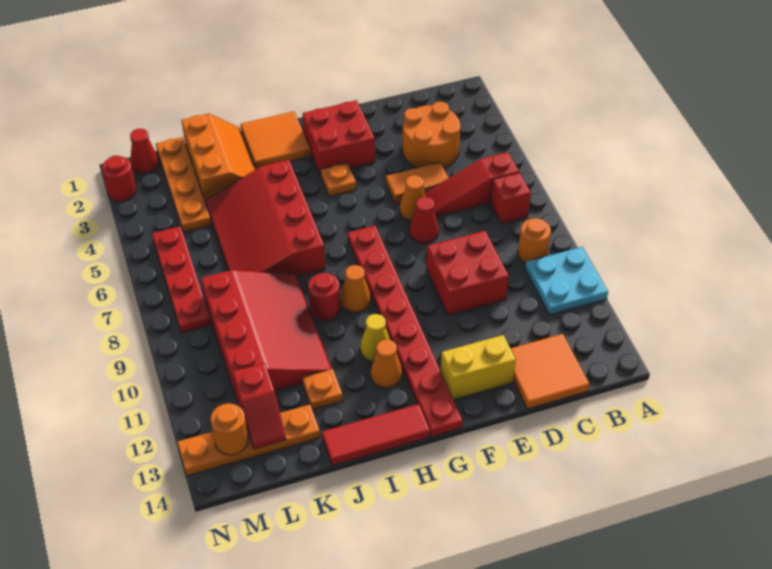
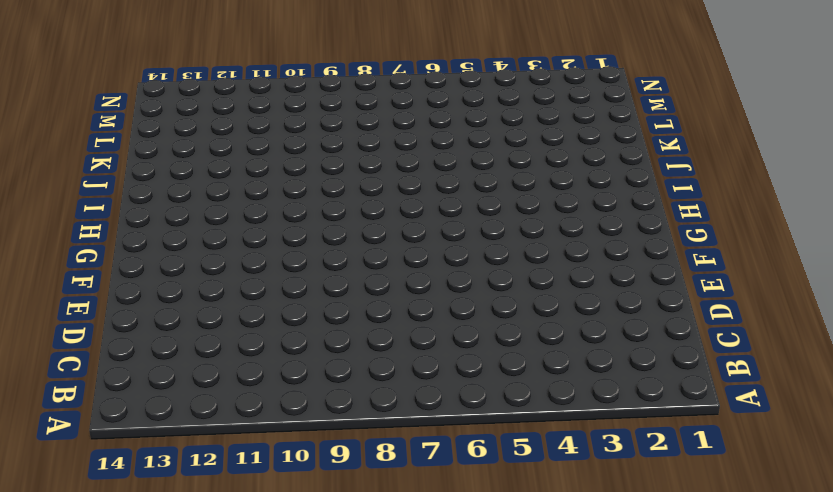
none -> cyan 2x2 plate [525,247,608,315]
none -> red 1x3 slope [425,152,519,217]
none -> red 1x1 brick [491,173,531,224]
none -> orange 1x1 round brick [518,218,551,263]

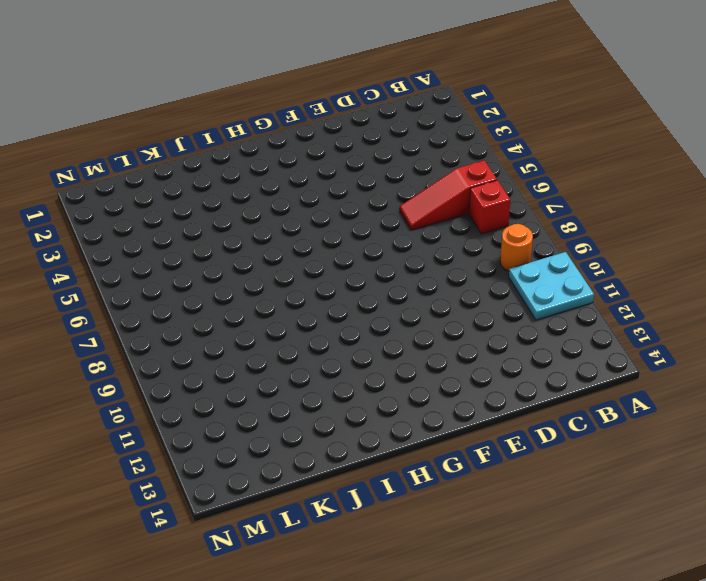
none -> orange 2x2 round brick [402,102,460,168]
none -> orange 2x2 tile [511,334,590,409]
none -> orange 1x2 tile [386,162,448,203]
none -> red 2x2 brick [426,231,509,315]

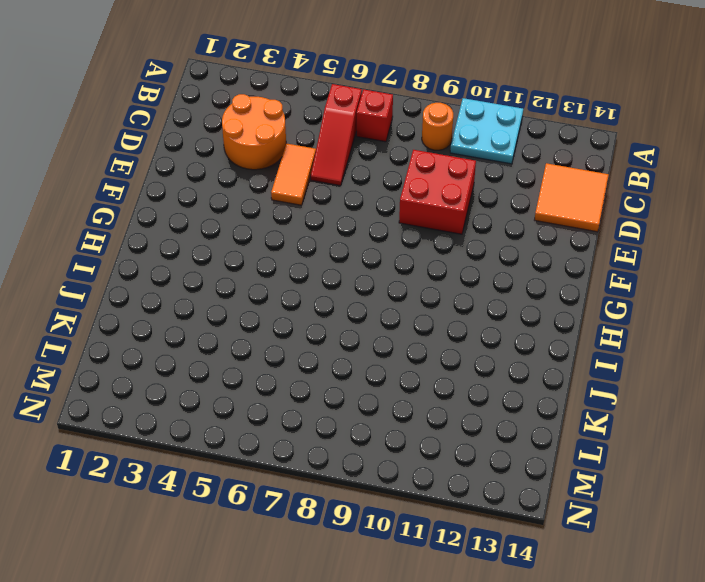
none -> orange 1x1 cone [400,175,426,221]
none -> red 1x1 cone [410,197,439,243]
none -> yellow 1x2 brick [441,335,516,400]
none -> red 2x2 brick [303,100,375,176]

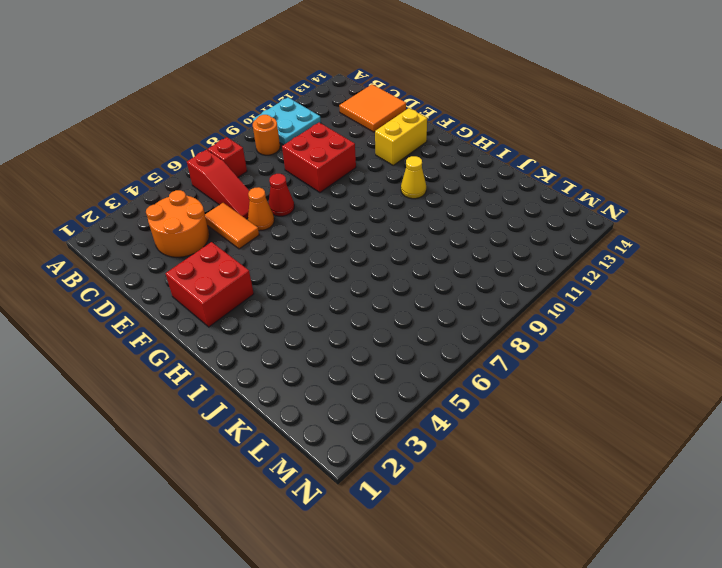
yellow 1x2 brick [375,108,427,165] -> yellow 1x2 brick turned to [441,335,516,400]
none -> orange 1x1 plate [321,163,356,197]
none -> red 1x8 plate [347,226,463,437]
none -> orange 2x2 tile [241,111,311,169]
none -> orange 1x1 cone [340,265,371,313]

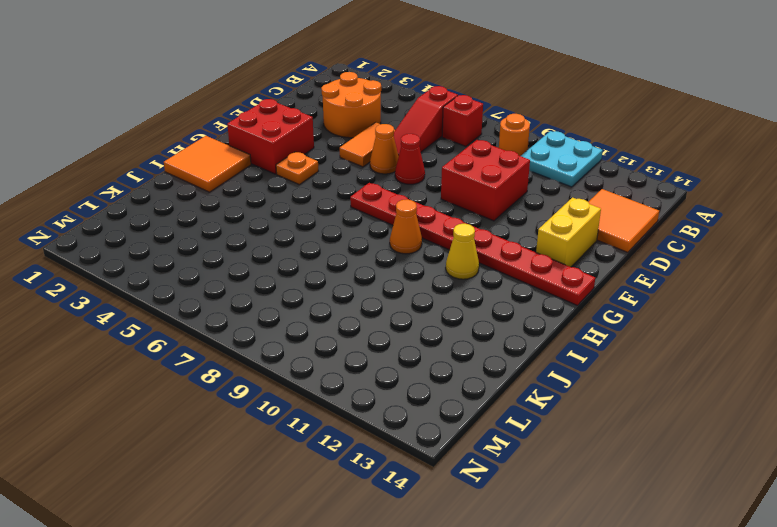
none -> orange 1x1 cone [371,339,402,388]
none -> red 1x3 tile [322,404,430,466]
none -> red 3x4 slope [205,160,325,277]
none -> red 1x1 round brick [308,273,340,321]

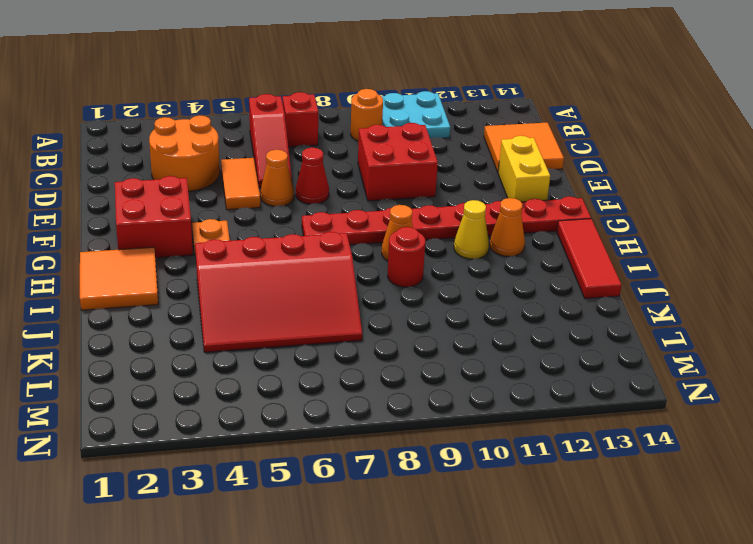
none -> orange 2x3 slope [181,114,256,201]
none -> red 3x4 slope [201,270,332,401]
none -> orange 1x1 plate [302,369,343,410]
none -> orange 1x4 plate [177,405,320,476]

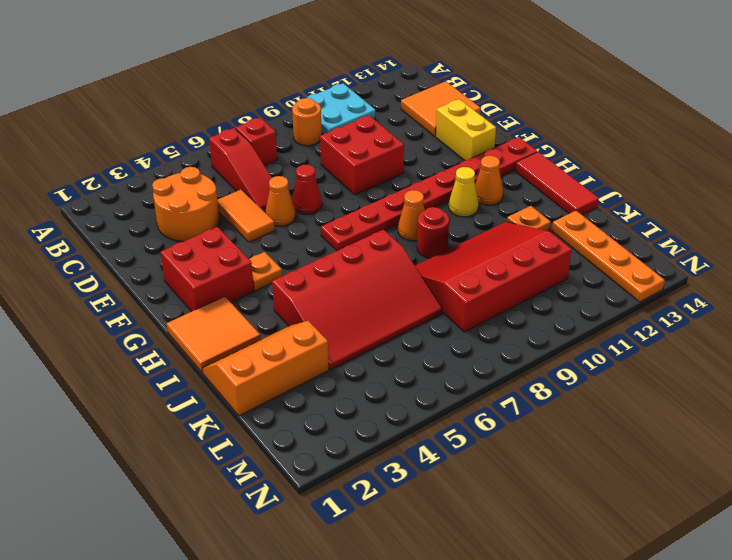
none -> orange 1x4 plate [156,137,211,233]
none -> red 1x1 cone [130,129,159,174]
none -> red 1x4 plate [152,226,211,333]
none -> red 1x1 round brick [102,156,136,202]

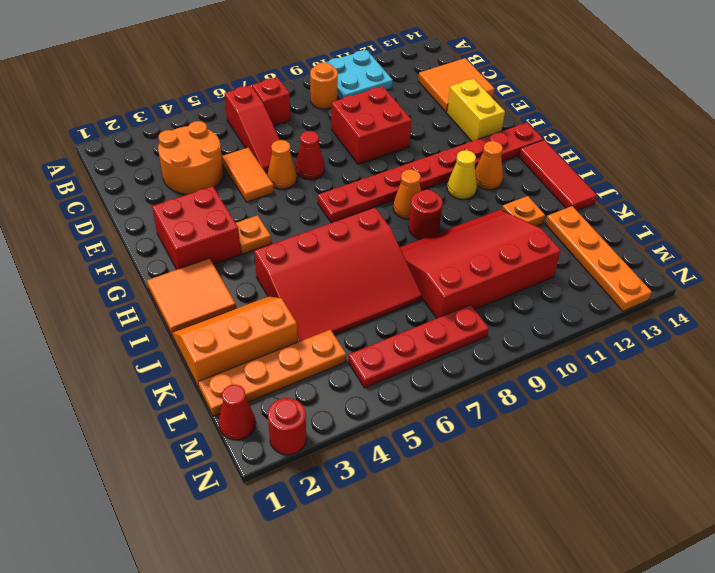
none -> red 1x2 slope [233,363,286,449]
none -> orange 1x1 round brick [211,404,248,455]

